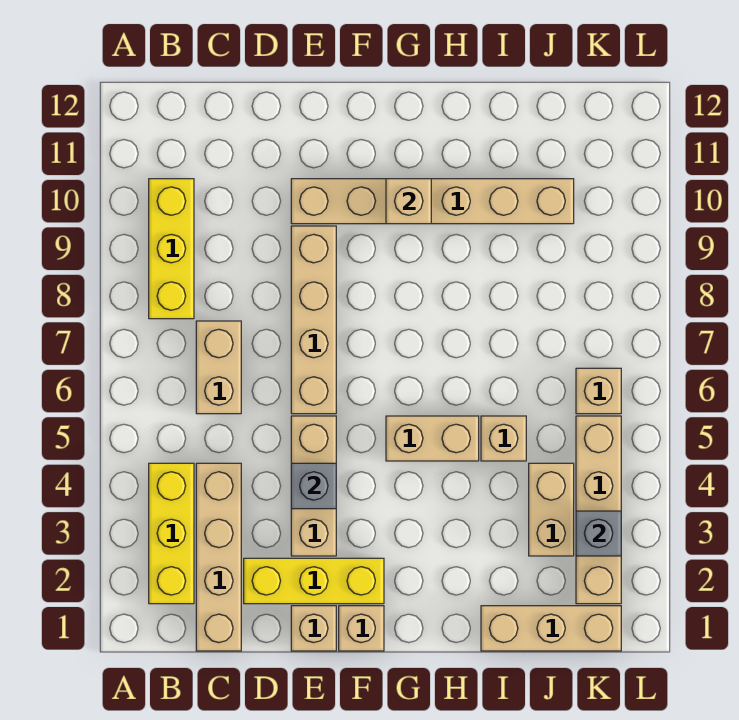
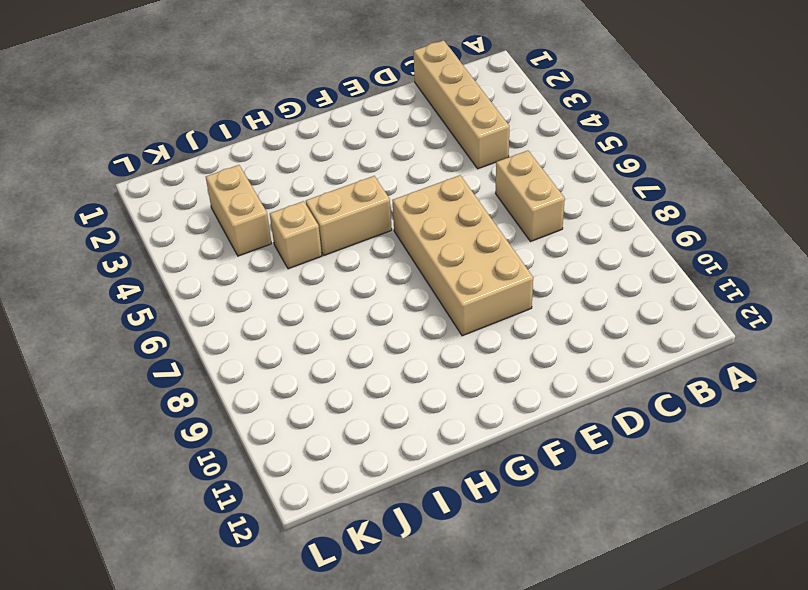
tan 2x4 brick [392,175,533,336] -> tan 1x4 brick [291,226,336,414]
none -> yellow 1x3 brick [149,463,194,604]
none -> yellow 1x3 brick [149,179,194,319]
none -> yellow 1x3 brick [244,558,384,604]

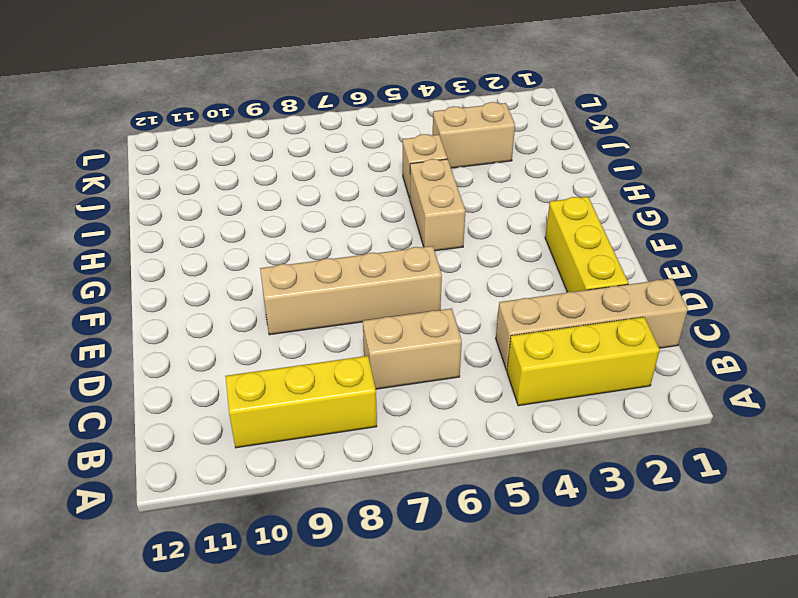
none -> tan 1x1 brick [291,606,336,651]
none -> tan 1x3 brick [291,416,336,556]
none -> tan 1x6 brick [291,179,574,224]

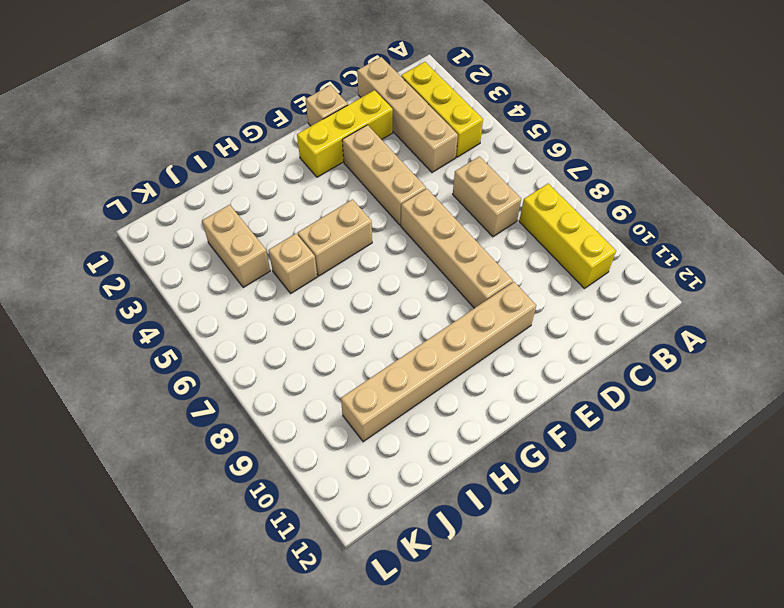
none -> tan 1x1 brick [339,606,384,651]
none -> tan 1x3 brick [481,606,621,651]
none -> tan 1x4 brick [576,416,621,604]

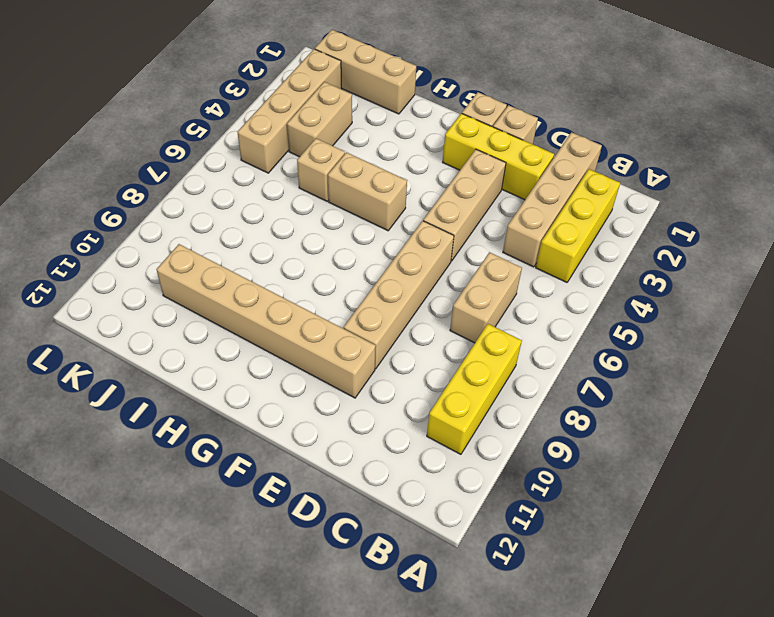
none -> tan 1x1 brick [576,368,621,414]
none -> grey 1x1 brick [291,463,336,509]
none -> tan 1x1 brick [386,179,431,224]

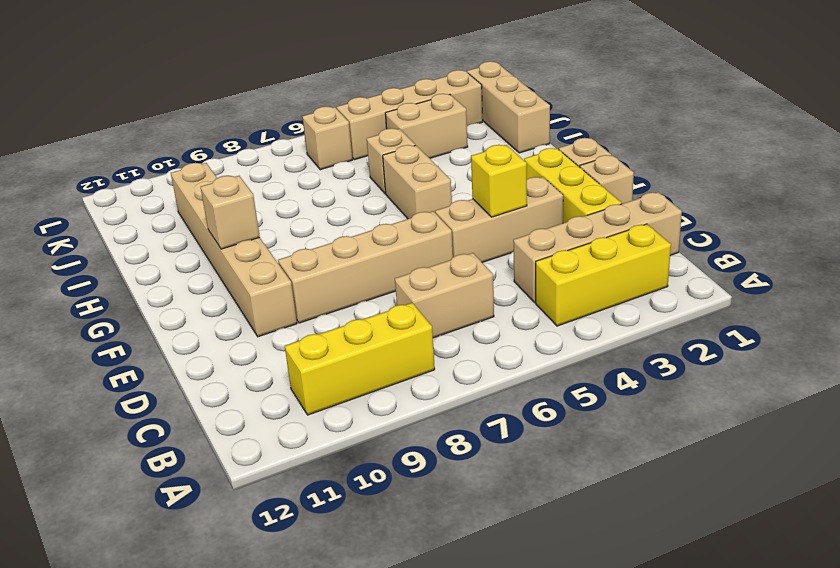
yellow 1x1 brick [471,145,527,217] -> grey 1x1 brick [291,463,336,509]
none -> grey 1x1 brick [576,511,621,556]

